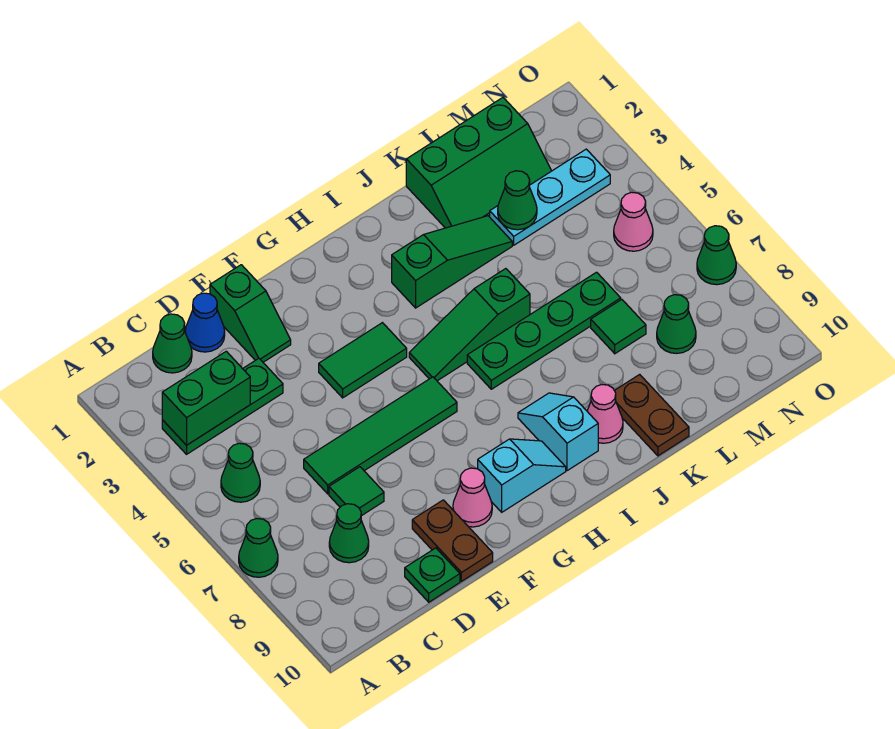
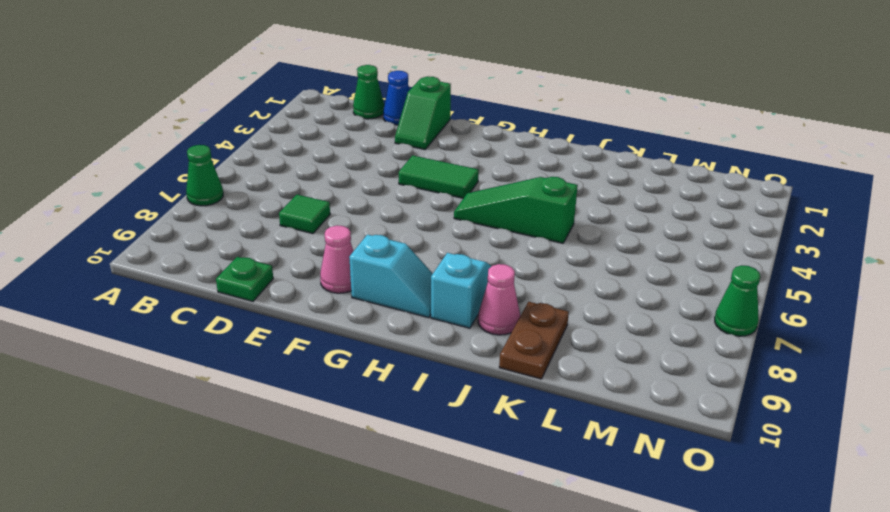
none -> green 1x3 plate [162,358,283,454]
none -> green 1x1 cone [221,443,260,502]
none -> green 1x1 cone [329,504,369,563]

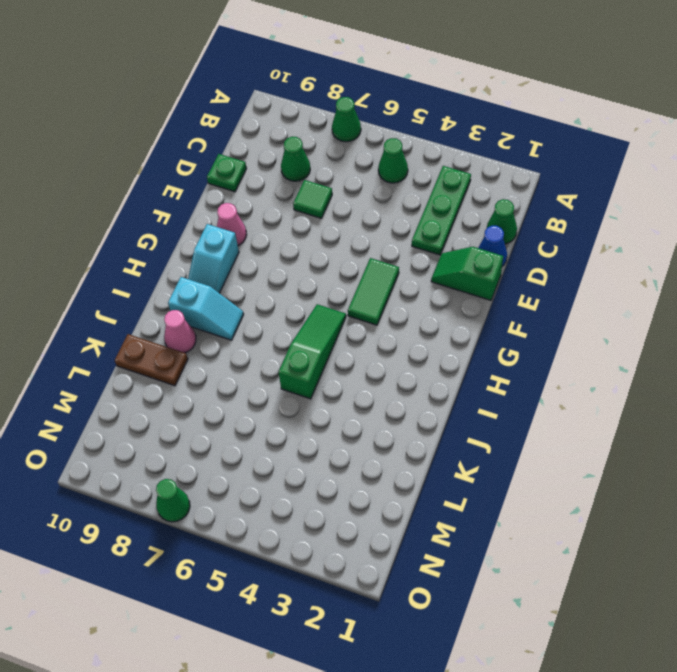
none -> green 1x4 tile [304,377,457,494]
none -> brown 1x2 plate [412,500,493,581]
none -> green 1x3 slope [392,216,512,308]

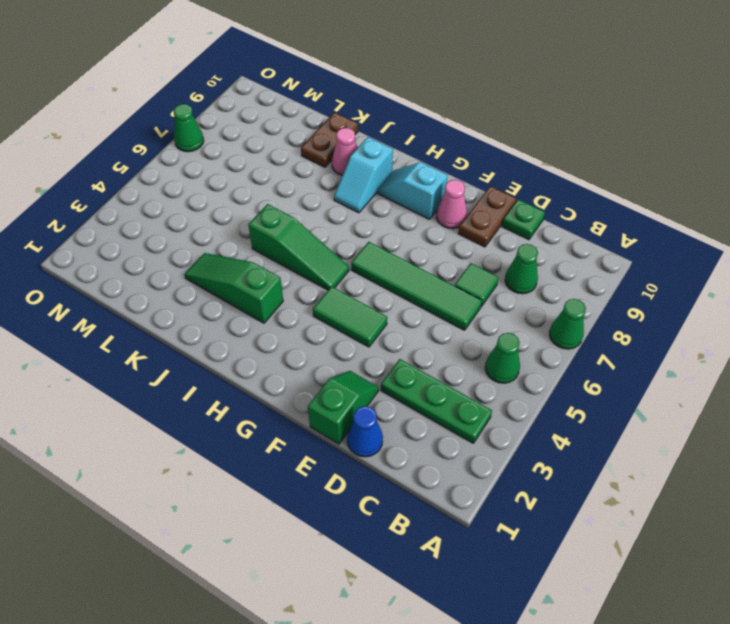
none -> green 1x1 cone [153,314,192,373]
none -> green 1x4 plate [467,272,621,389]
none -> green 2x3 slope [406,98,551,228]

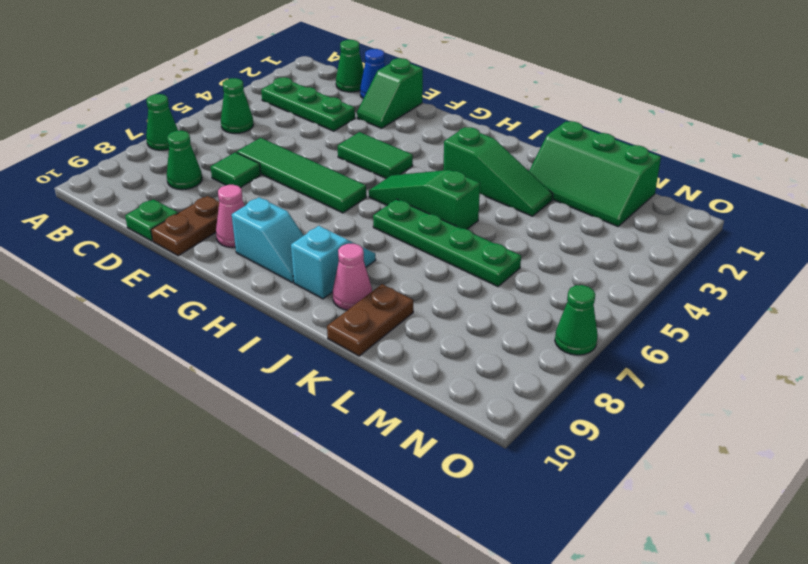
none -> cyan 1x3 plate [490,149,610,245]
none -> green 1x1 tile [591,299,646,354]
none -> green 1x1 cone [657,295,696,353]

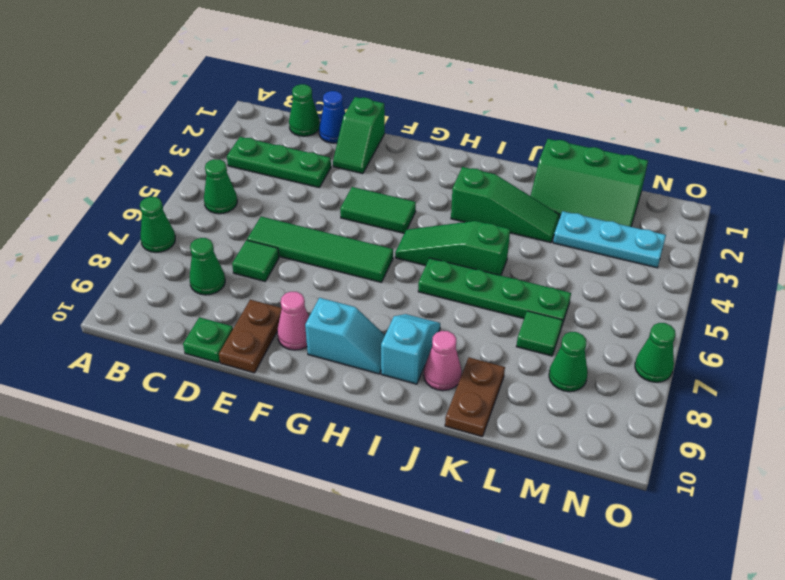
none -> pink 1x1 cone [614,192,653,251]
none -> green 1x2 brick [162,351,250,445]
none -> green 1x1 cone [498,171,537,230]

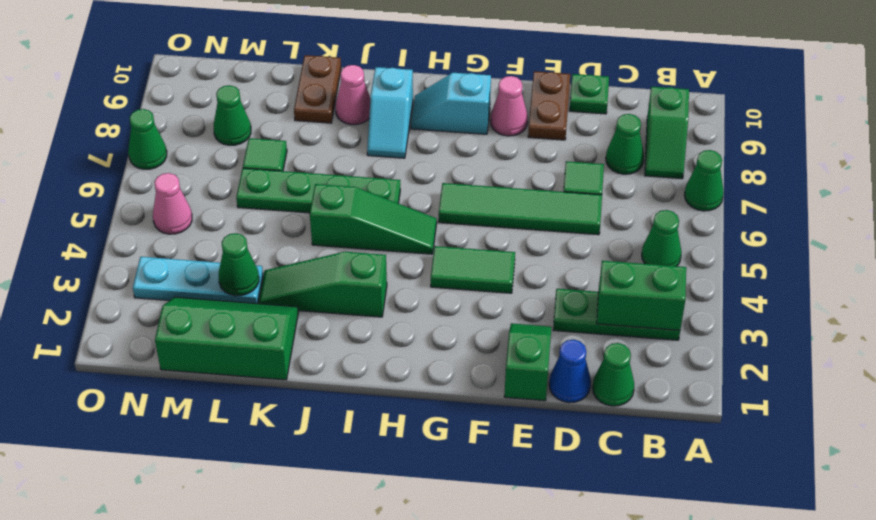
green 1x2 slope [645,87,689,179] -> none

